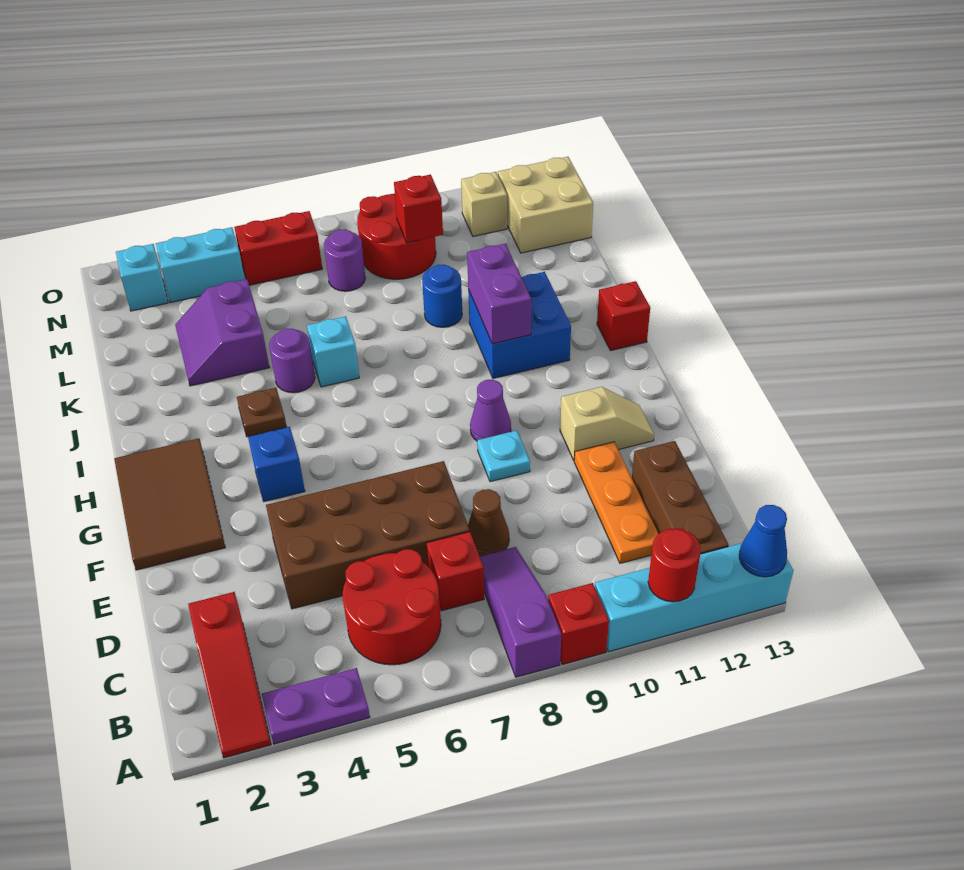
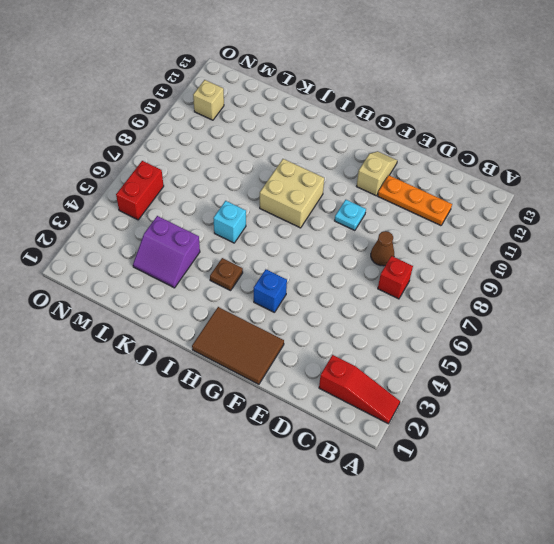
tan 2x2 brick [260,159,324,228] -> tan 2x2 brick moved to [498,157,593,253]
none -> purple 1x2 plate [262,668,370,744]
none -> purple 1x3 slope [480,547,561,677]
none -> red 1x1 brick [548,583,609,664]
none -> cyan 1x4 brick [595,543,793,652]

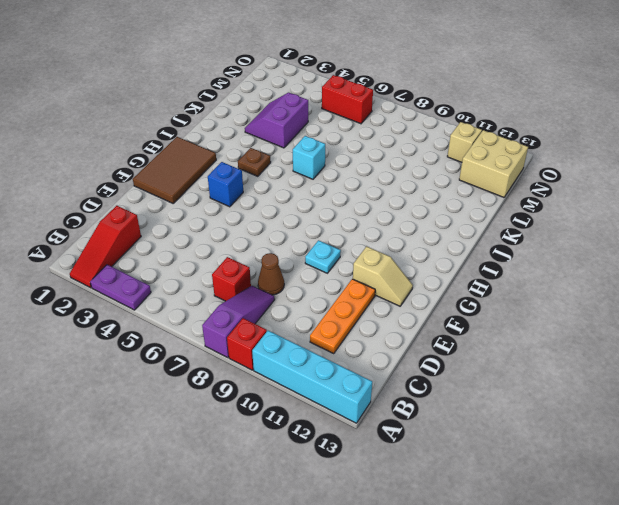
none -> red 2x2 round brick [343,549,441,665]
none -> brown 1x3 brick [632,441,728,554]
none -> brown 2x4 brick [266,461,470,609]
none -> purple 1x1 cone [470,380,511,441]

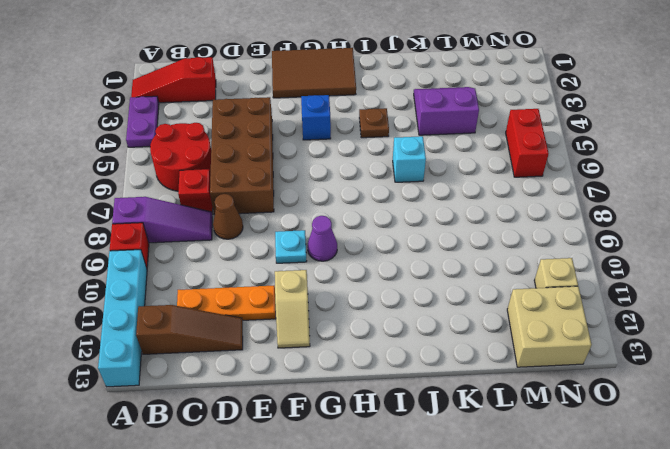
brown 1x3 slope [136,305,243,354] -> brown 1x3 brick [632,441,728,554]
none -> blue 2x2 brick [468,272,571,378]
none -> red 1x1 brick [597,281,650,351]
none -> purple 1x1 round brick [269,329,315,393]
none -> blue 1x1 round brick [422,265,462,327]

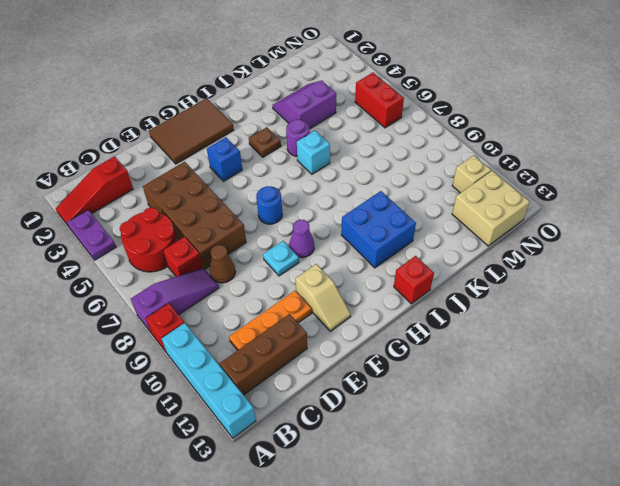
blue 1x1 round brick [256,186,282,224] -> blue 1x1 round brick moved to [422,265,462,327]
none -> purple 1x1 round brick [324,229,365,291]
none -> red 2x2 round brick [357,194,436,279]
none -> cyan 1x1 brick [116,244,168,311]
none -> cyan 1x2 brick [156,227,245,303]

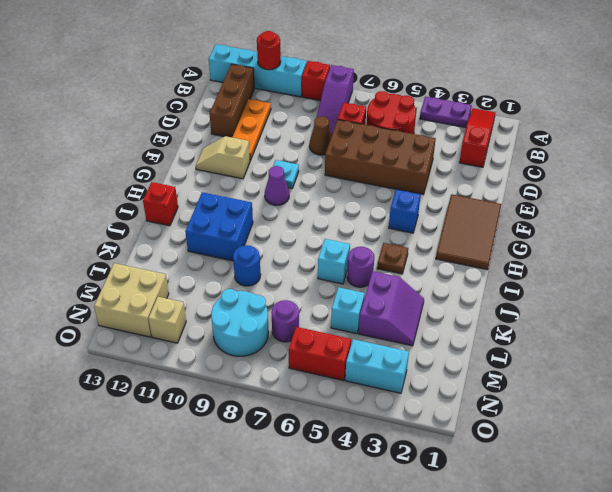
cyan 1x1 brick [331,287,365,334] -> cyan 1x1 brick moved to [116,244,168,311]
cyan 2x2 round brick [211,289,269,356] -> red 2x2 round brick [357,194,436,279]
none -> blue 1x1 cone [739,505,787,577]
none -> purple 1x2 brick [467,244,531,344]
none -> red 1x1 brick [394,175,443,243]

